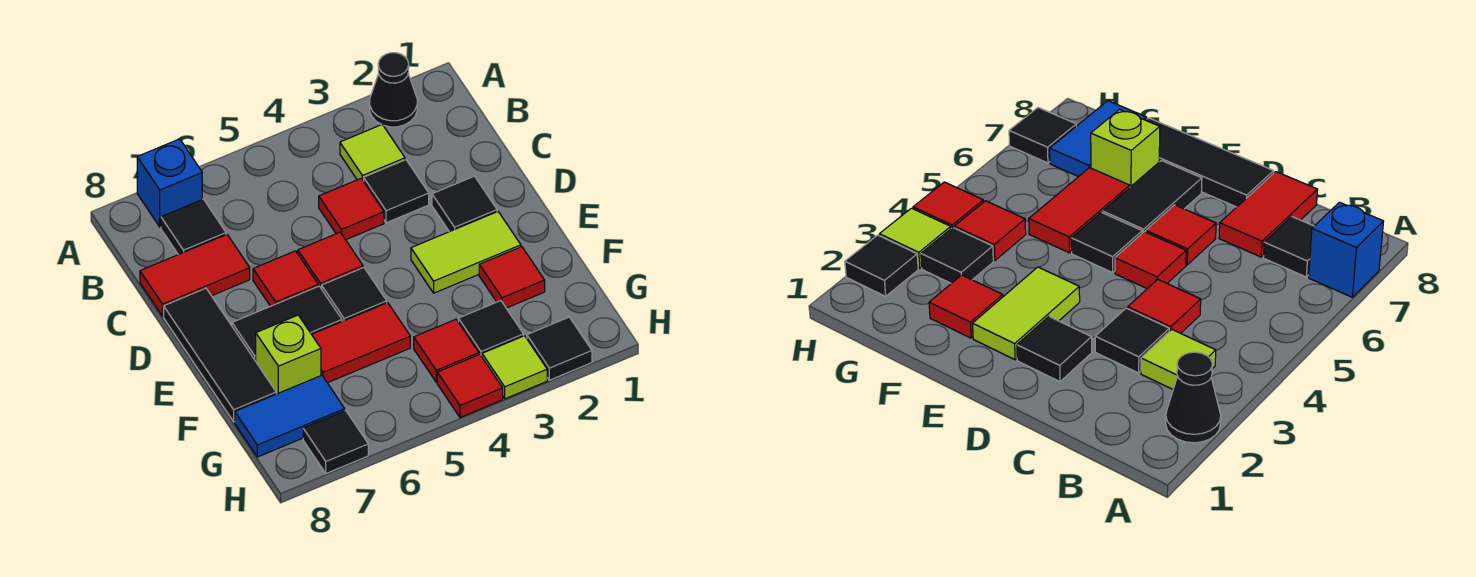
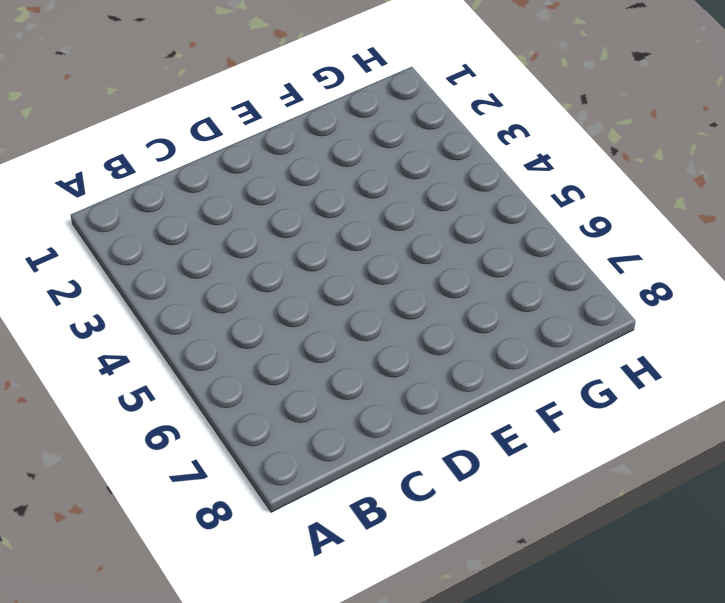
none -> black 1x1 cone [370,53,417,127]
none -> blue 1x1 brick [137,139,202,227]
none -> lime 1x1 tile [340,125,405,181]

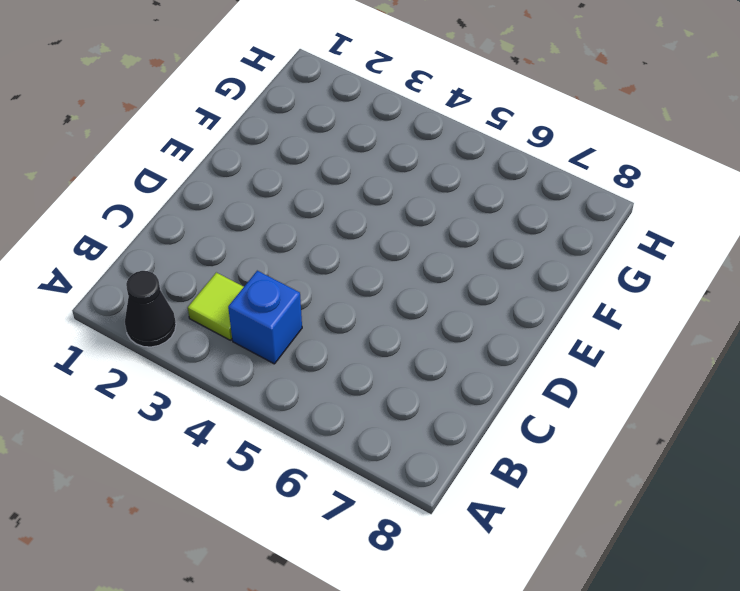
blue 1x1 brick [228,271,302,364] -> blue 1x1 brick moved to [137,139,202,227]
none -> black 1x1 tile [161,199,226,255]
none -> black 1x1 tile [364,160,429,223]
none -> red 1x1 tile [319,178,384,240]

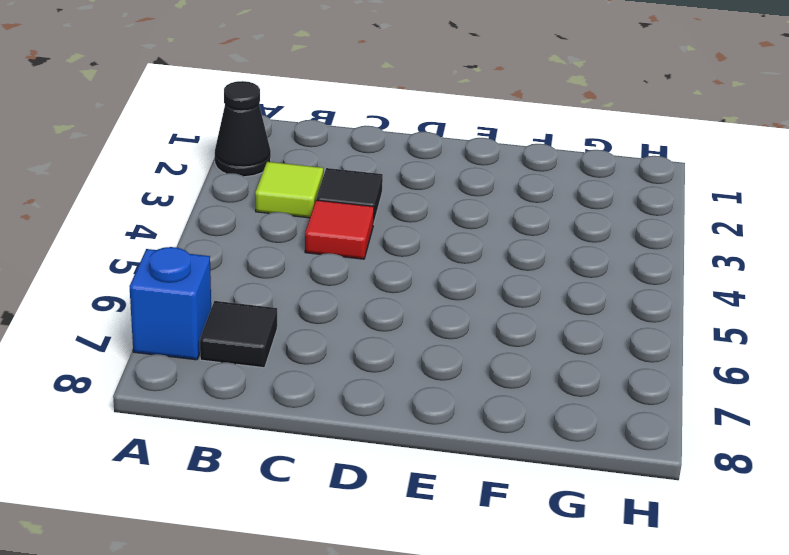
none -> red 1x2 tile [140,235,250,316]
none -> black 1x1 tile [432,176,497,232]
none -> red 1x1 tile [298,232,363,289]

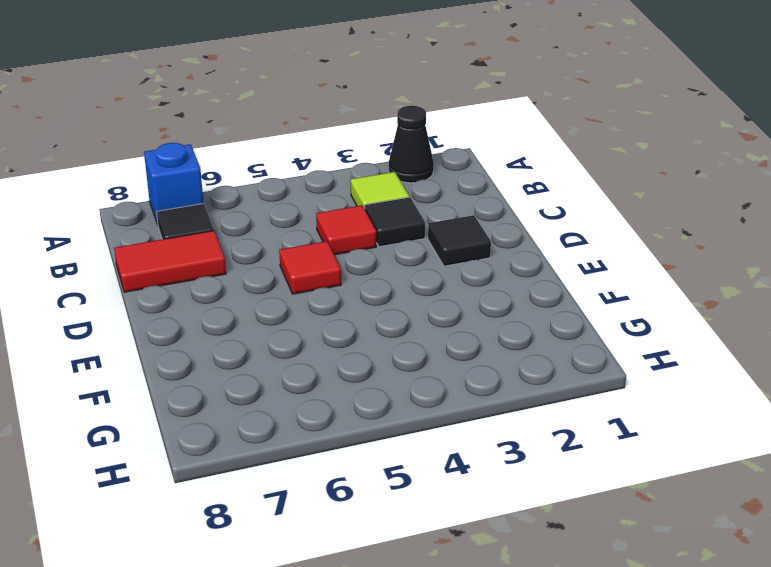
none -> red 1x1 tile [253,251,318,306]
none -> black 1x3 tile [164,288,276,422]
none -> lime 1x2 tile [411,212,521,293]

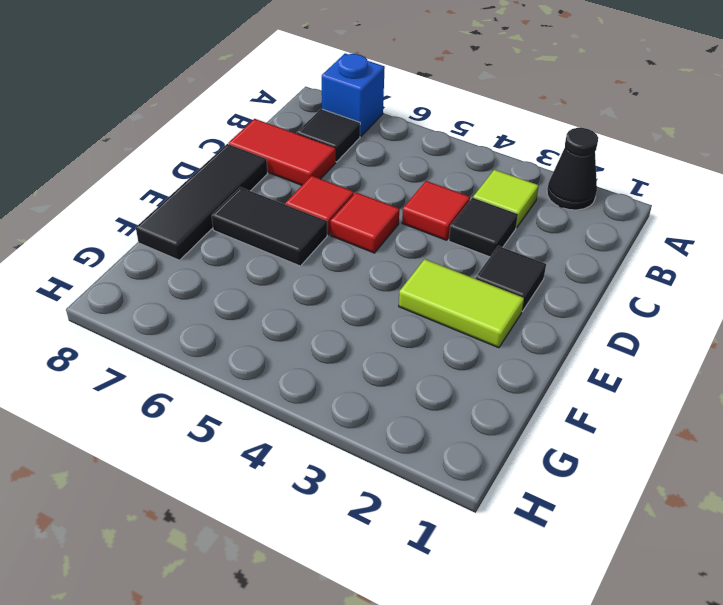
none -> black 1x1 tile [322,268,387,321]
none -> red 1x1 tile [479,247,545,308]
none -> red 1x2 tile [312,303,410,383]

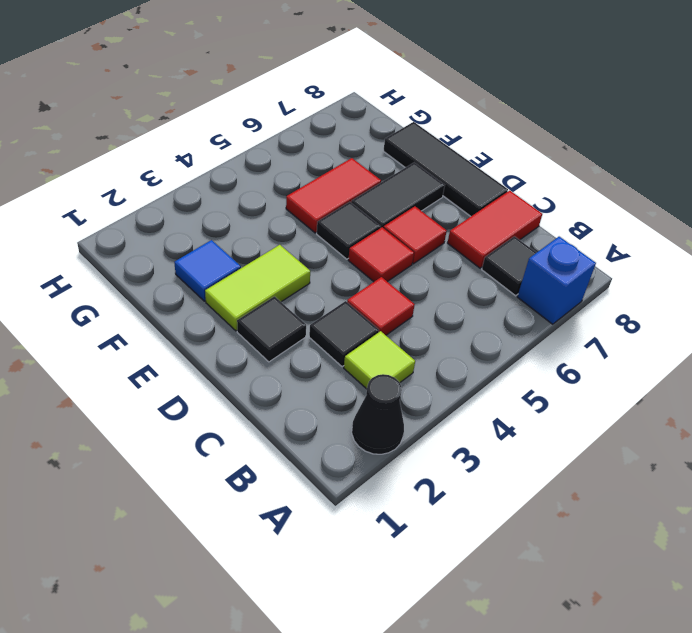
blue 1x1 tile [174,240,241,301] -> red 1x1 tile [479,247,545,308]
none -> lime 1x1 brick [256,315,321,394]
none -> black 1x1 tile [458,301,524,357]
none -> red 1x1 tile [414,319,479,382]

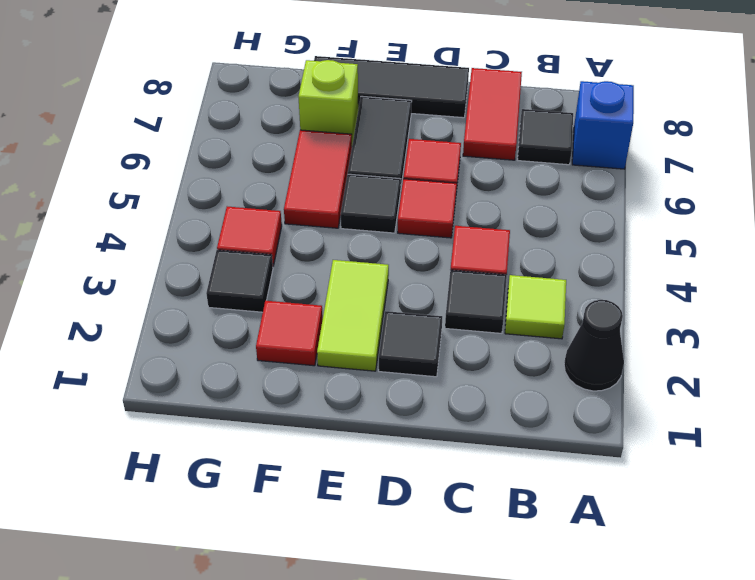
none -> blue 1x2 tile [235,375,345,457]
none -> black 1x1 tile [527,317,592,380]
none -> lime 1x1 tile [482,336,547,399]

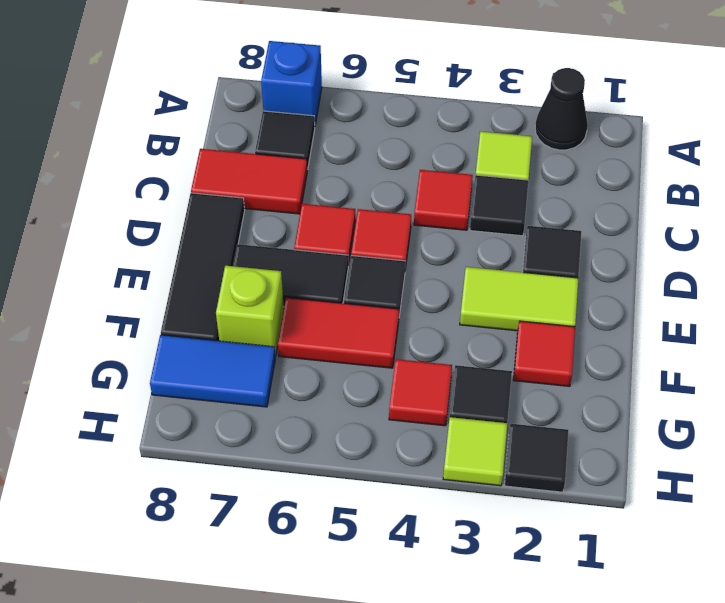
none -> red 1x1 tile [437,355,503,418]
none -> black 1x1 tile [303,410,368,473]

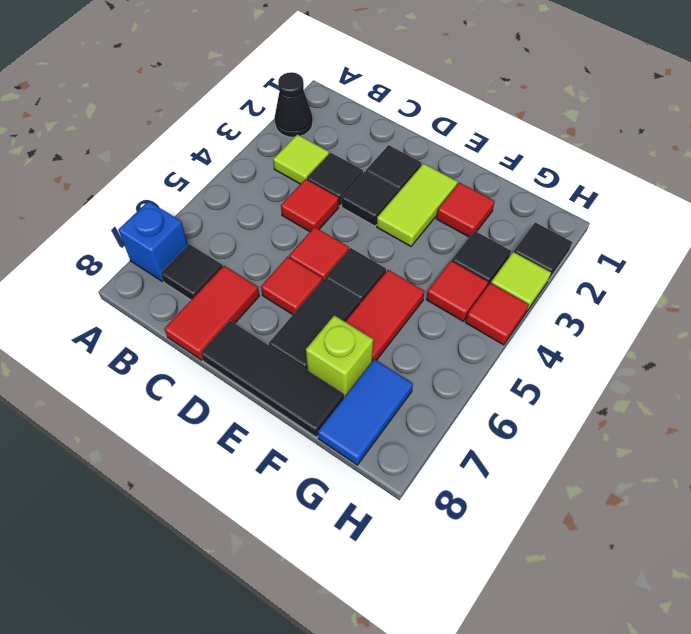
black 1x1 tile [341,171,398,226] -> black 1x1 tile moved to [303,410,368,473]

